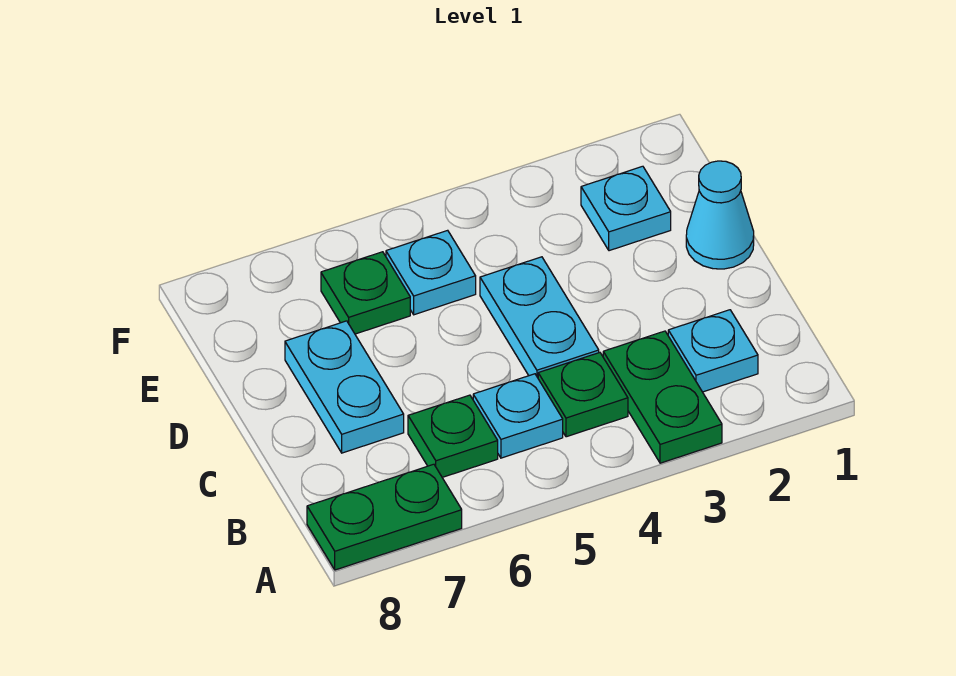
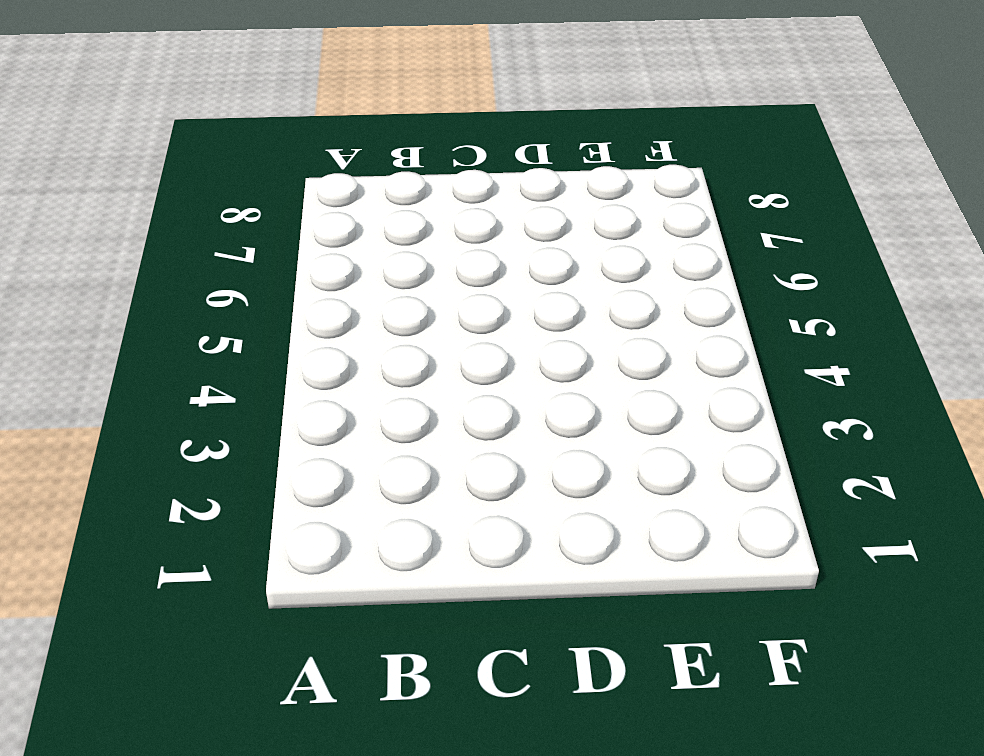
none -> green 1x2 plate [603,331,722,463]
none -> green 1x2 plate [307,464,462,570]
none -> cyan 1x1 plate [668,310,758,392]

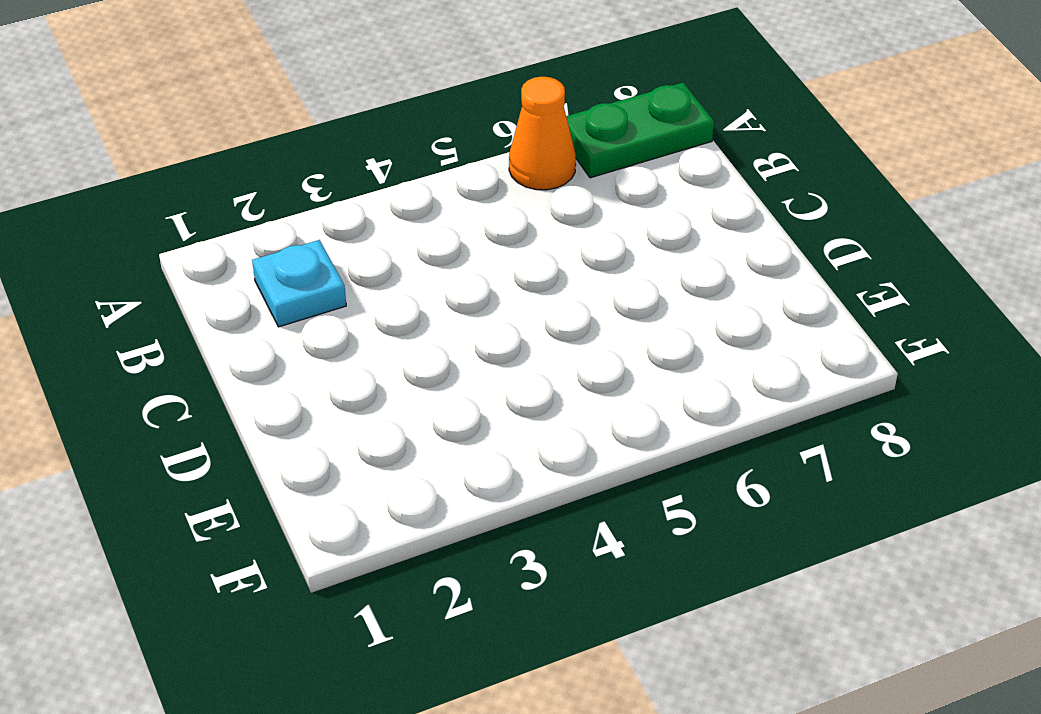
orange 1x1 cone [509,77,576,190] -> none
none -> green 1x2 plate [603,331,722,463]
none -> green 1x1 plate [538,353,628,437]
none -> cyan 1x1 plate [473,374,563,458]

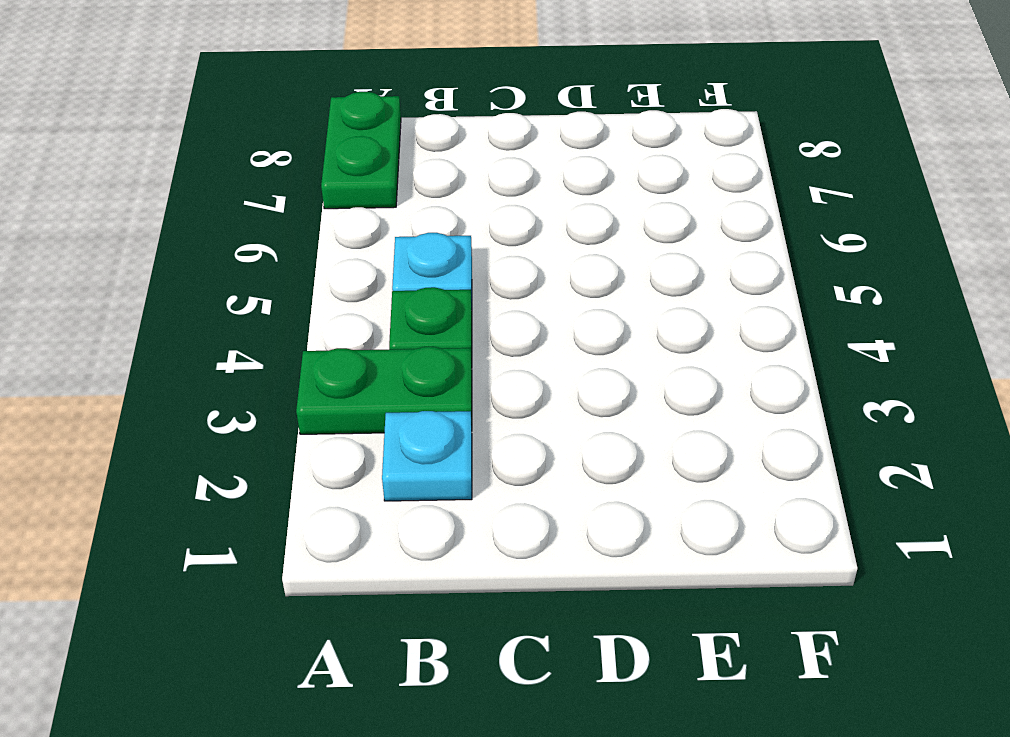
none -> green 1x1 plate [408,395,498,477]
none -> cyan 1x2 plate [480,257,599,378]
none -> cyan 1x2 plate [285,321,404,453]

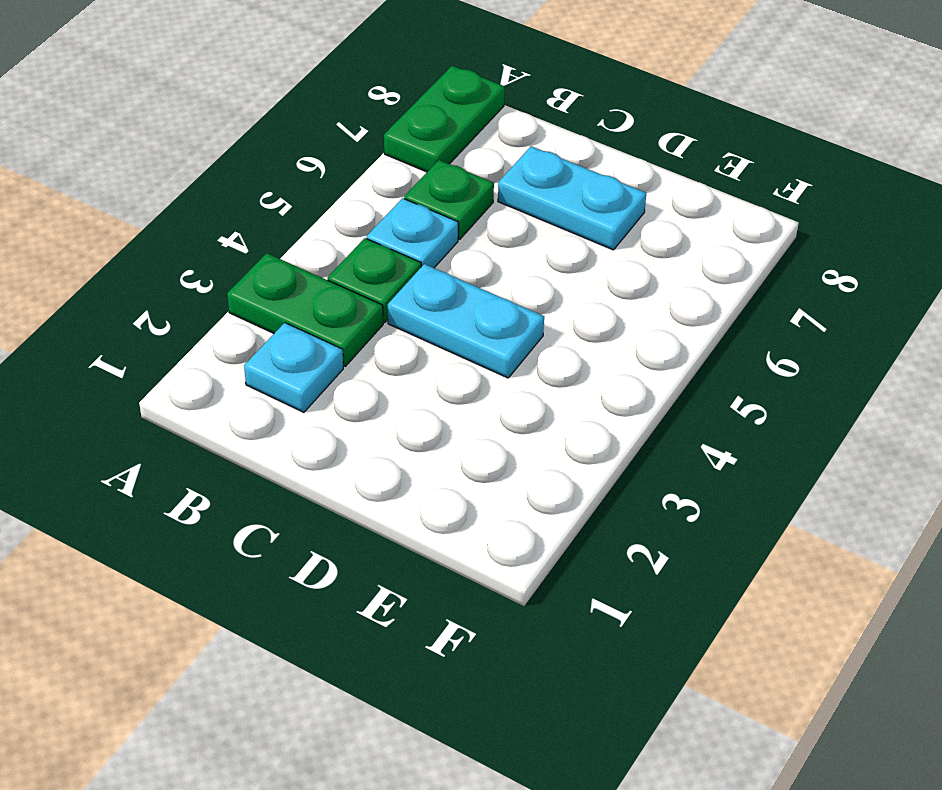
none -> cyan 1x1 cone [686,161,754,269]
none -> cyan 1x1 plate [581,166,671,251]
none -> cyan 1x1 plate [386,230,476,315]

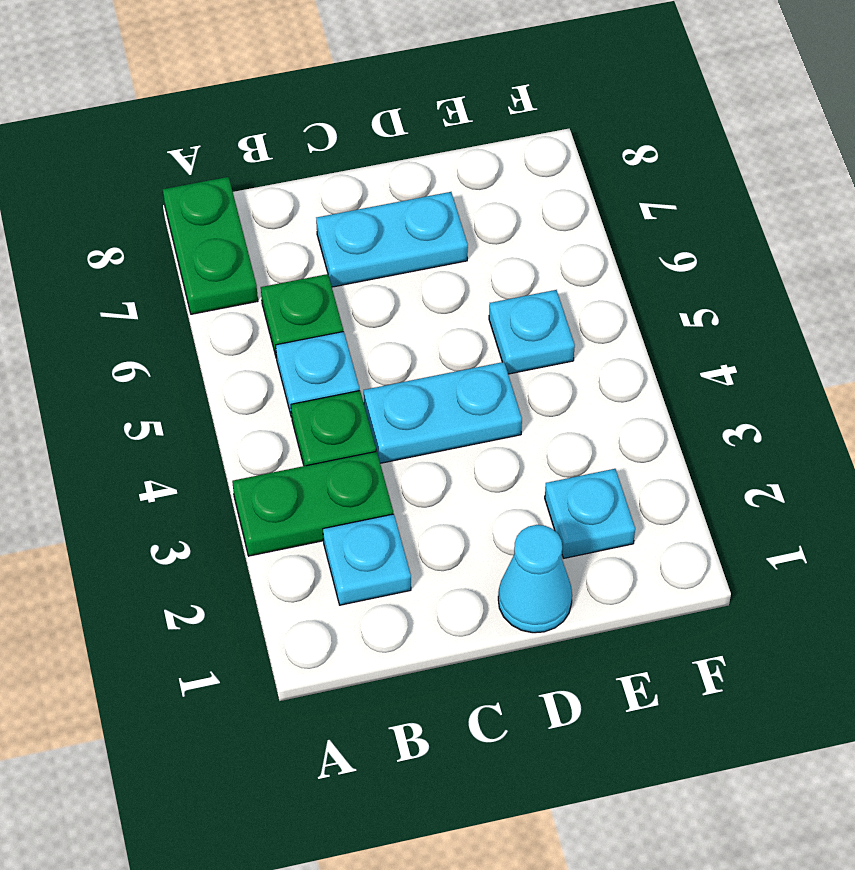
none -> green 1x1 plate [321,252,410,334]

